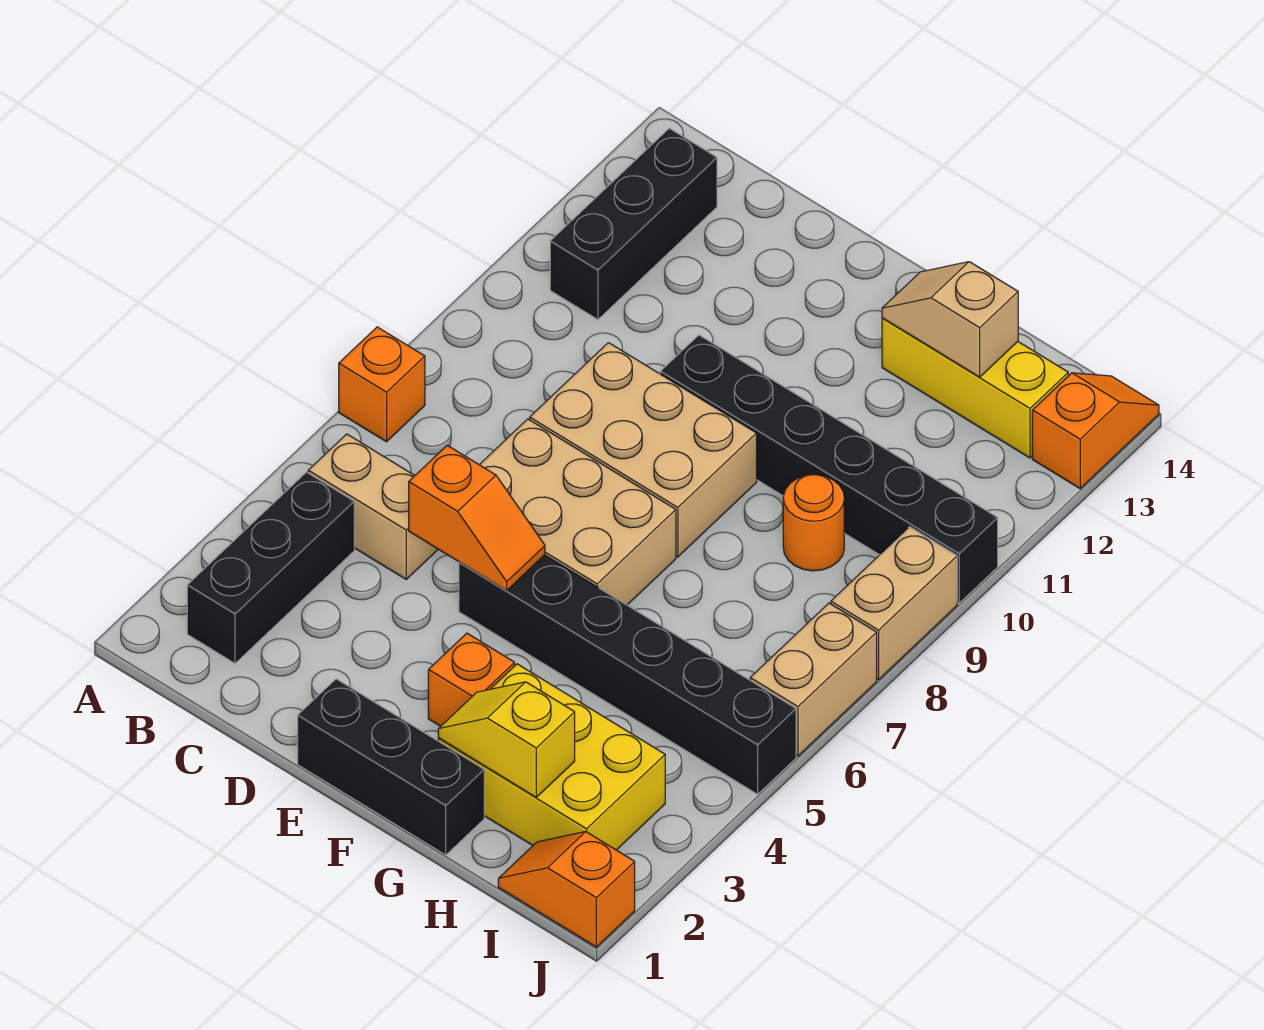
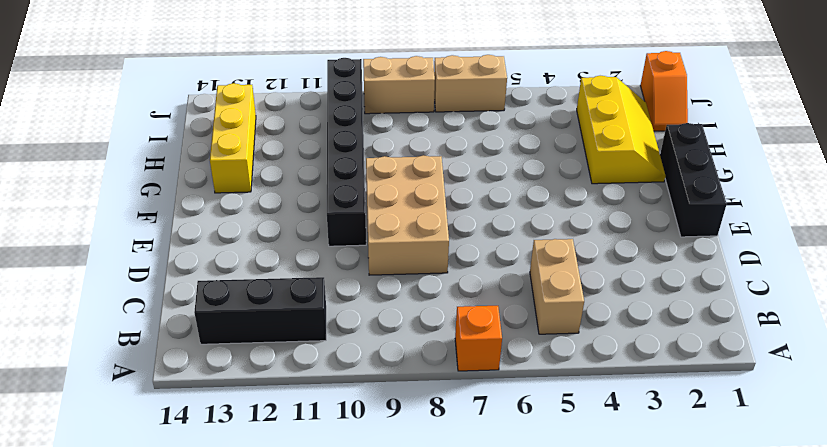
yellow 2x3 slope [577,76,666,184] -> yellow 2x3 brick [438,664,665,850]
none -> black 1x3 brick [187,472,354,663]
none -> tan 2x3 brick [480,419,676,605]
none -> black 1x6 brick [459,555,796,794]

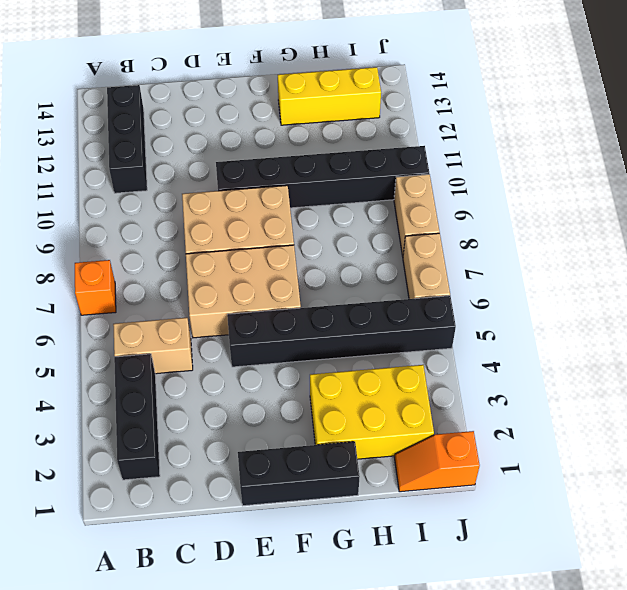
none -> orange 1x1 brick [428,633,515,726]
none -> orange 1x1 round brick [783,475,844,571]
none -> orange 1x2 slope [1032,373,1159,489]

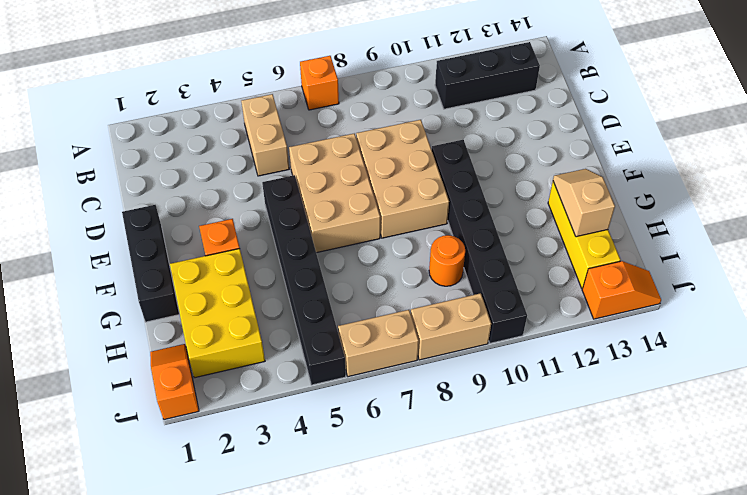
none -> black 1x3 brick [187,472,354,663]
none -> orange 1x2 slope [409,445,545,591]
none -> yellow 1x2 slope [438,682,575,797]

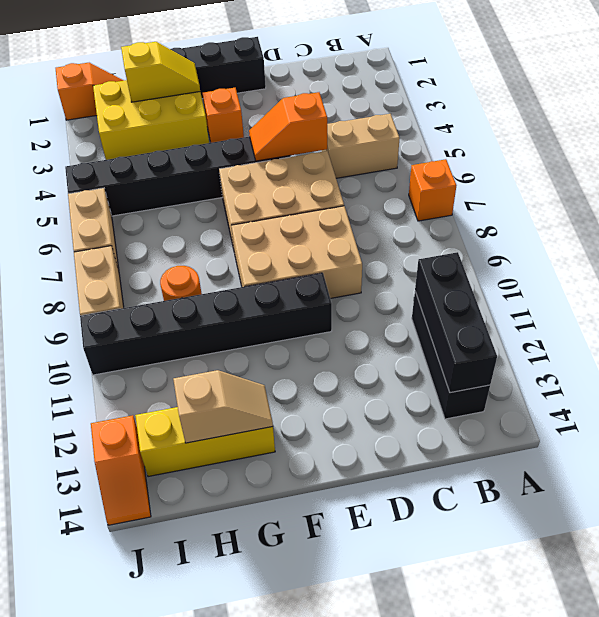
black 1x3 brick [415,252,497,393] -> black 1x3 brick moved to [187,472,354,663]

